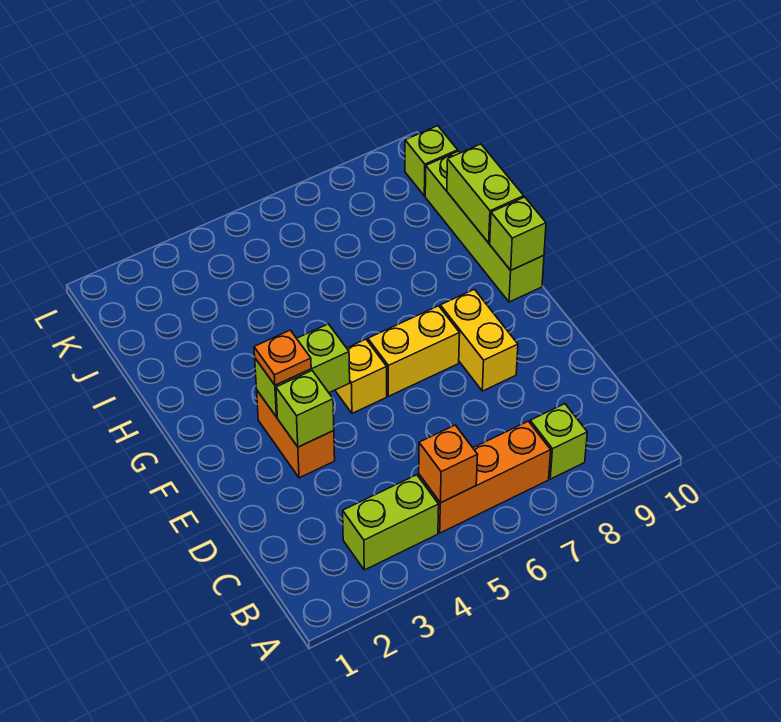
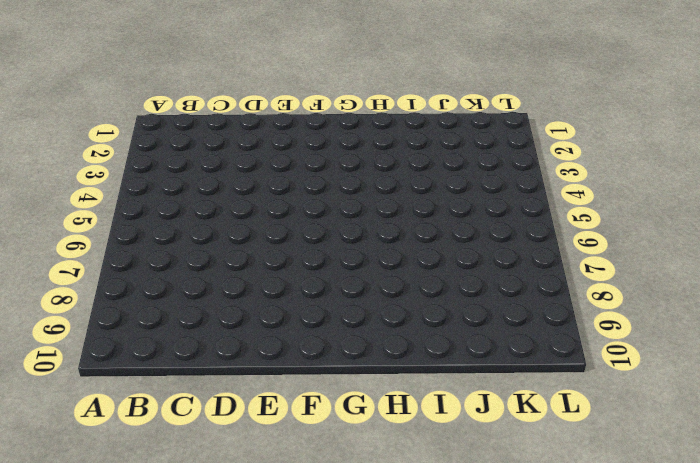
none -> lime 1x2 brick [343,475,439,570]
none -> orange 1x3 brick [419,421,551,533]
none -> lime 1x1 brick [530,404,587,479]

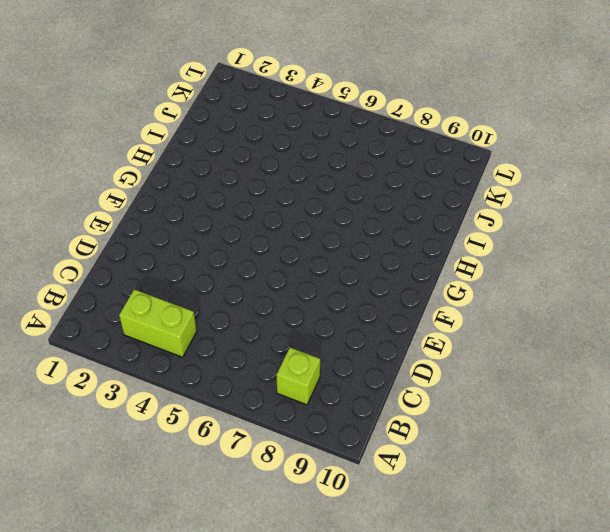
none -> orange 1x3 brick [419,421,551,533]
none -> orange 1x2 brick [257,391,335,478]
none -> yellow 1x2 brick [440,289,518,391]

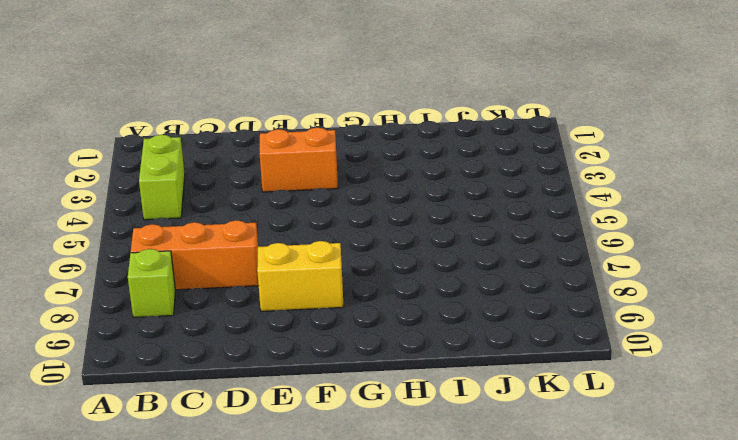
orange 1x3 brick [131,220,259,290] -> orange 1x3 brick turned to [419,421,551,533]
none -> yellow 1x1 brick [335,339,387,413]
none -> yellow 1x2 brick [368,306,460,396]
none -> lime 1x4 brick [425,151,544,302]

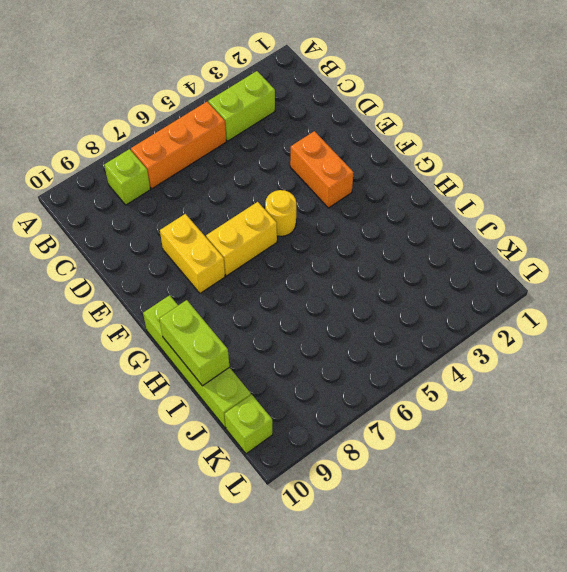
yellow 1x1 round brick [265,190,296,236] -> yellow 1x1 brick [335,339,387,413]
none -> orange 1x1 brick [419,425,478,503]
none -> lime 1x1 brick [276,371,334,447]
none -> lime 1x2 brick [255,324,350,417]

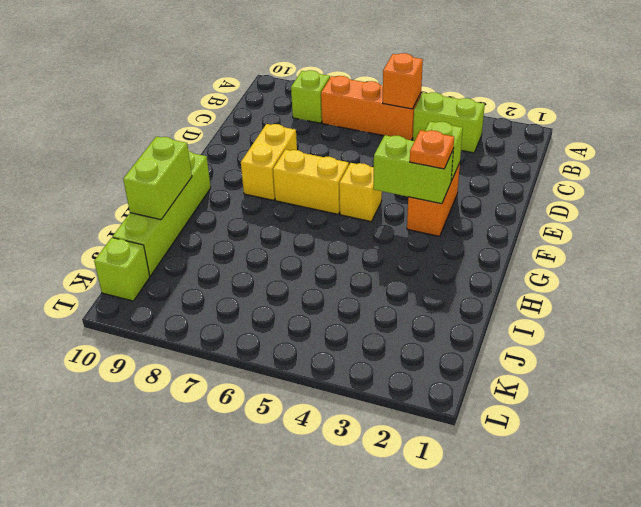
none -> lime 1x1 brick [490,197,546,270]

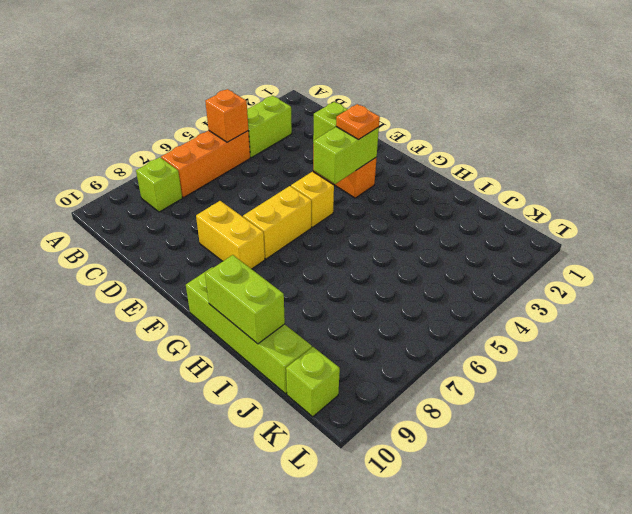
none -> lime 1x1 brick [490,197,546,270]

